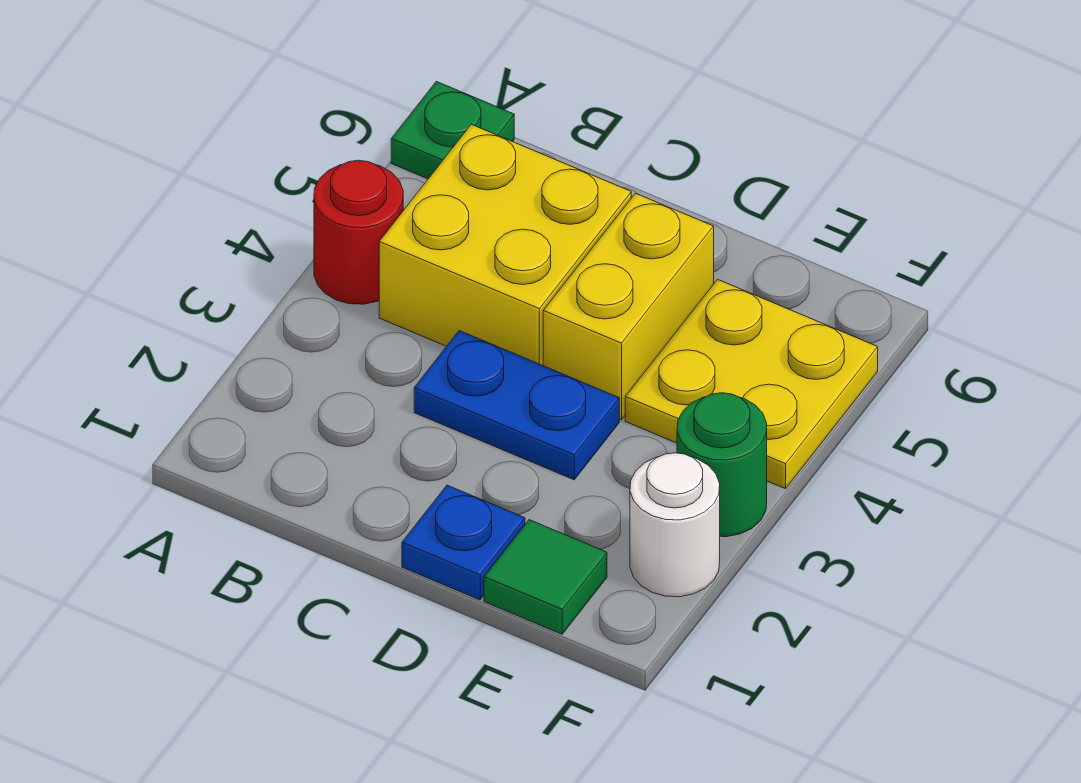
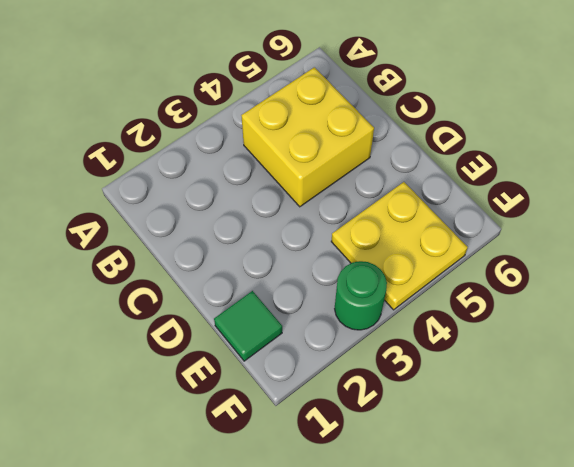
none -> red 1x1 round brick [314,160,403,304]
none -> green 1x1 plate [391,81,514,179]

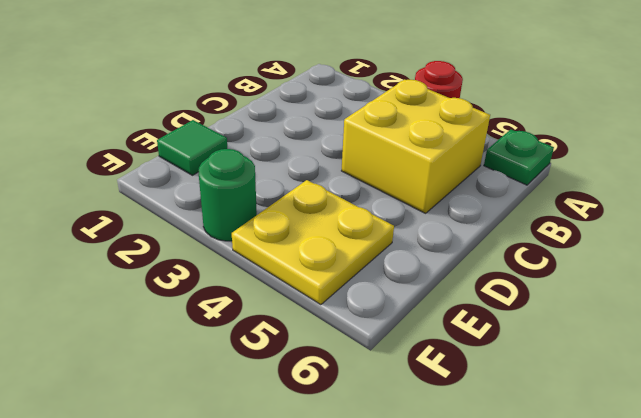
none -> blue 1x2 plate [414,331,619,480]
none -> blue 1x1 plate [402,485,525,600]

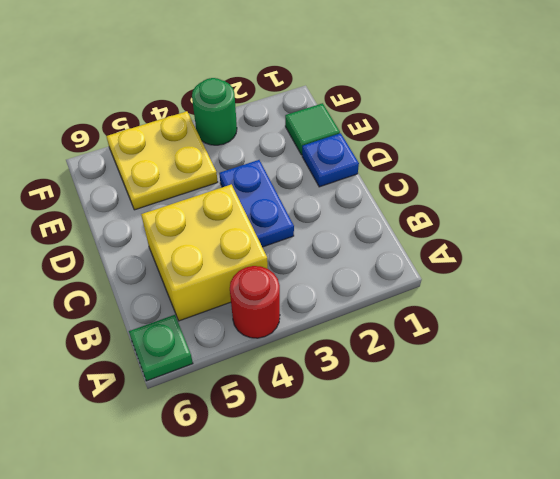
none -> yellow 1x2 brick [543,193,714,420]
none -> white 1x1 round brick [630,453,720,597]

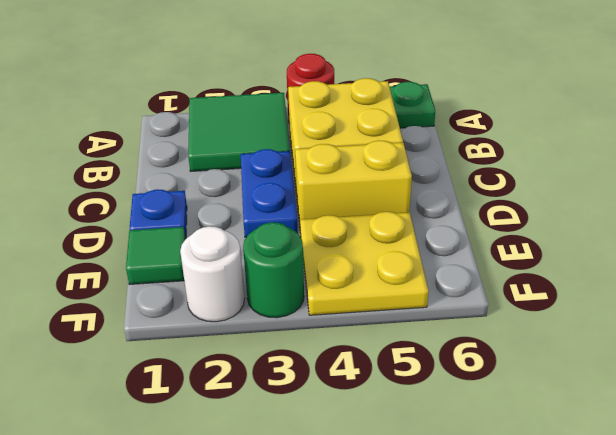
green 2x2 tile [188,93,290,171] -> none

